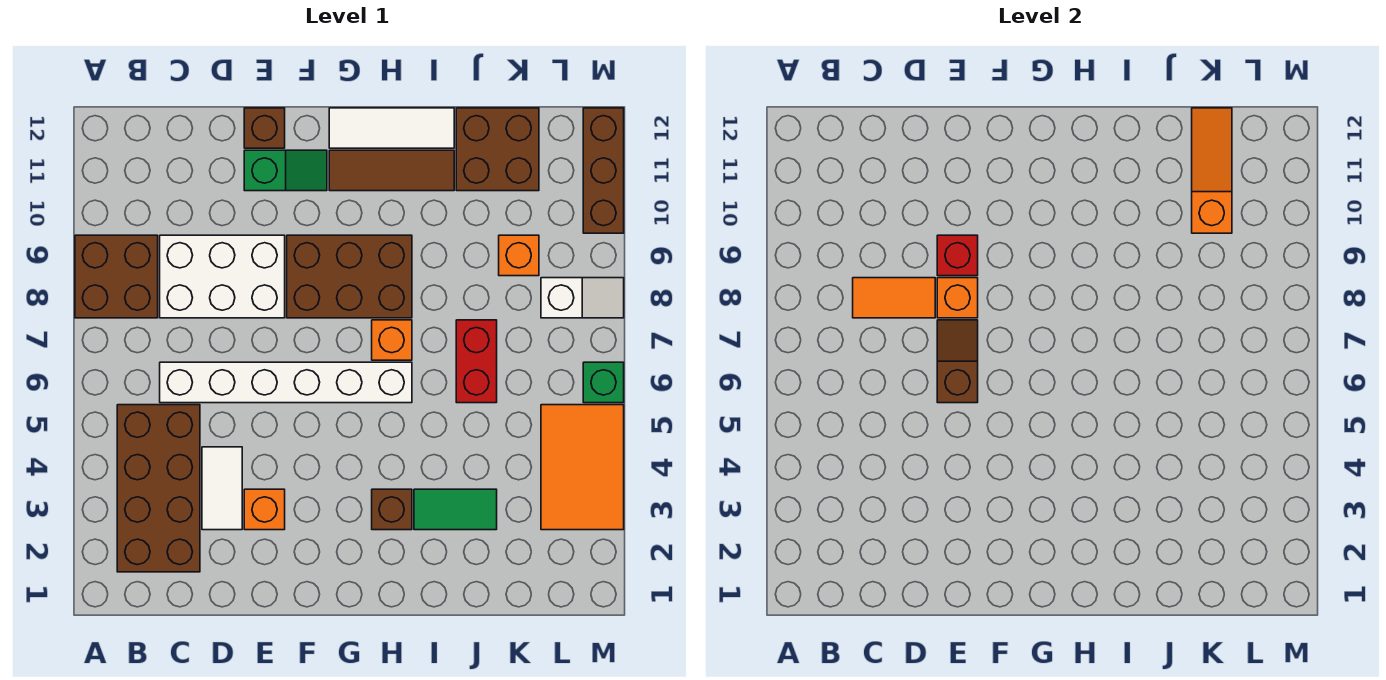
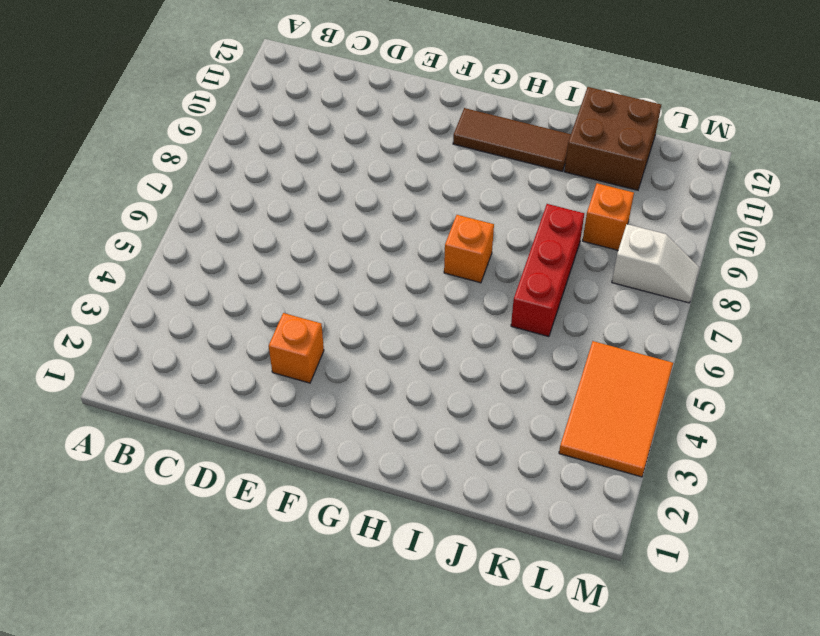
red 1x3 brick [511,204,584,337] -> red 1x2 brick [456,320,497,403]
none -> brown 2x2 brick [75,235,158,318]
none -> brown 2x4 brick [117,405,200,572]
none -> white 1x6 brick [160,362,412,403]

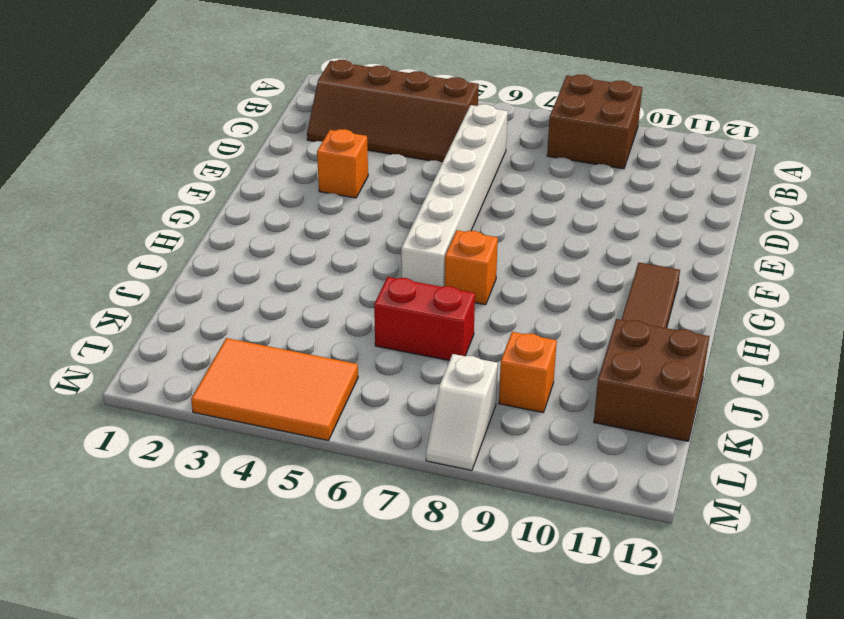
brown 2x4 slope [307,60,479,163] -> brown 2x4 brick [117,405,200,572]
none -> white 2x3 brick [160,235,285,318]
none -> white 1x2 tile [202,447,242,530]
none -> green 1x2 slope [244,150,327,191]

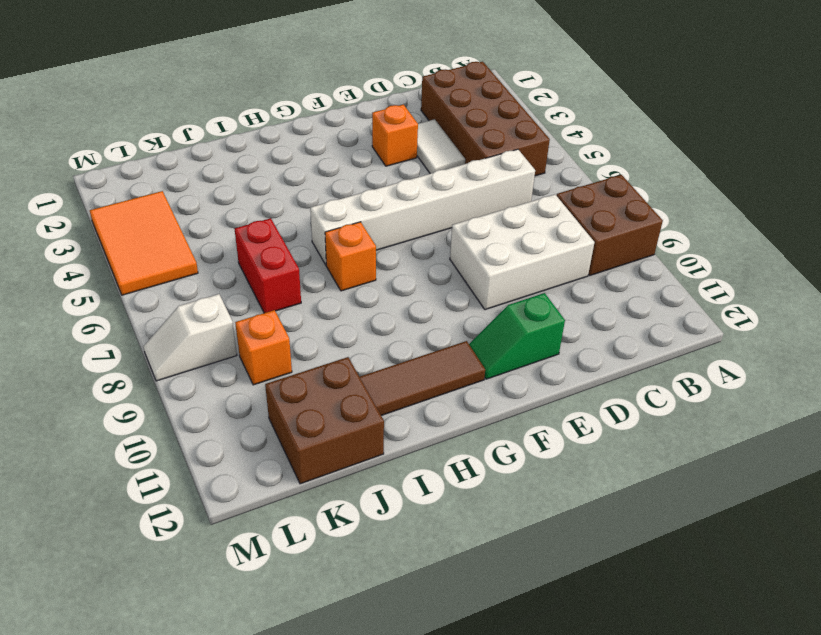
none -> brown 1x1 brick [244,108,285,148]
none -> brown 2x3 brick [287,235,412,318]
none -> white 1x3 tile [329,108,454,148]

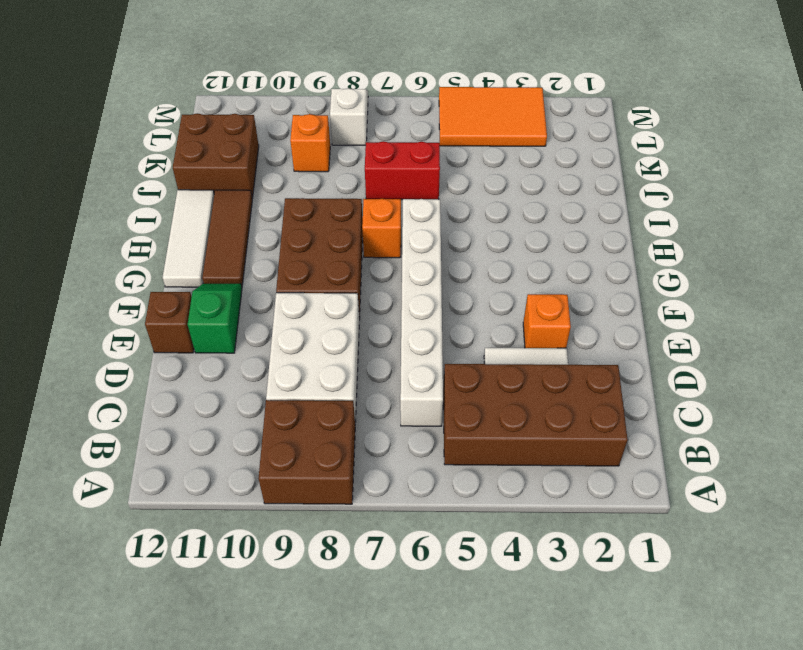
none -> brown 1x1 brick [372,489,412,530]
none -> green 1x2 tile [414,489,497,530]
none -> green 1x1 brick [583,362,624,403]

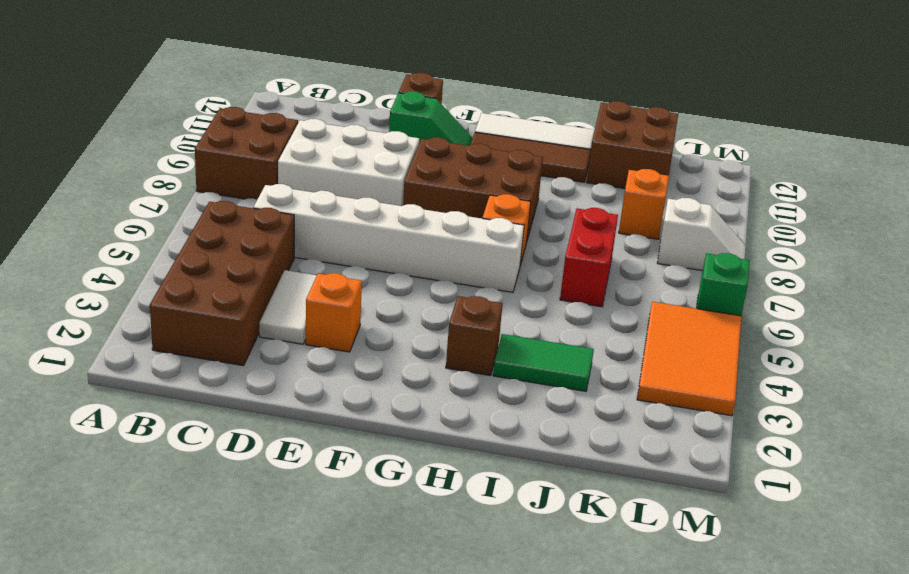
none -> brown 1x3 brick [583,108,624,233]
none -> orange 1x2 tile [853,278,935,318]
none -> brown 1x2 slope [937,320,978,403]

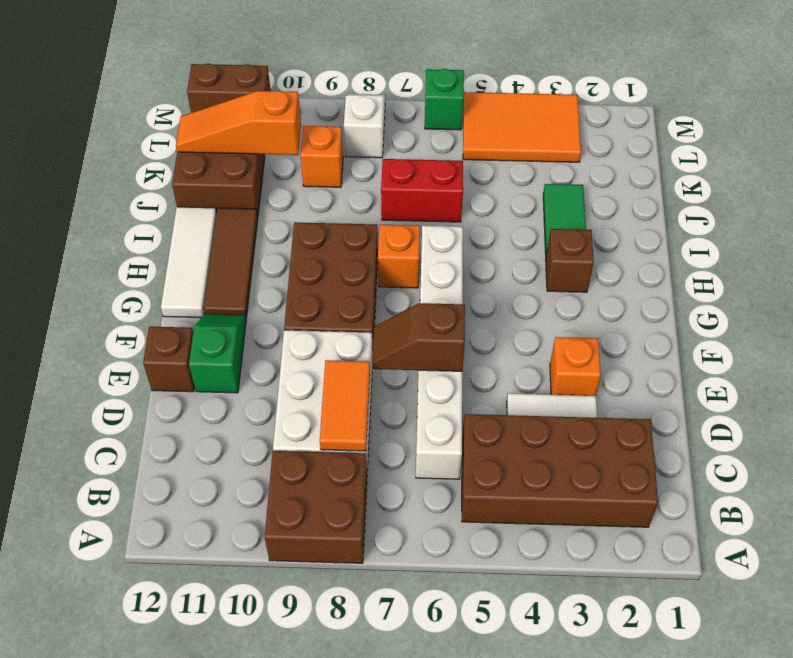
brown 1x2 brick [187,64,271,113] -> brown 1x3 brick [583,108,624,233]
none -> orange 1x1 brick [937,278,978,318]
none -> red 1x1 brick [937,235,978,276]

